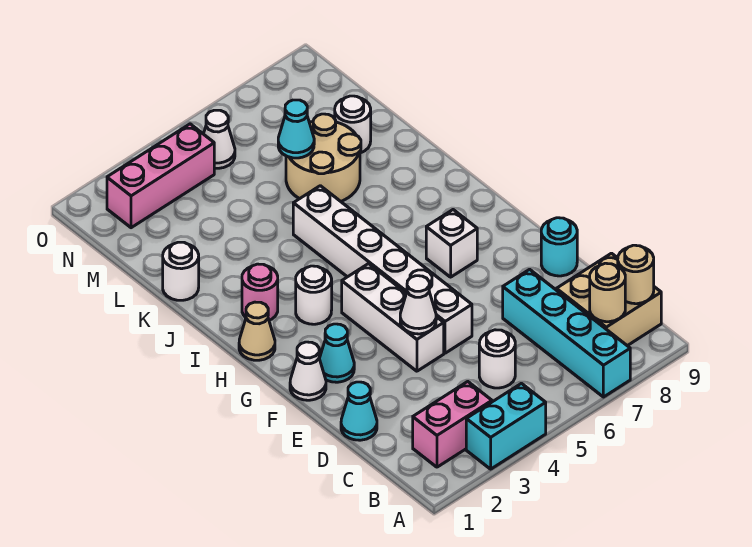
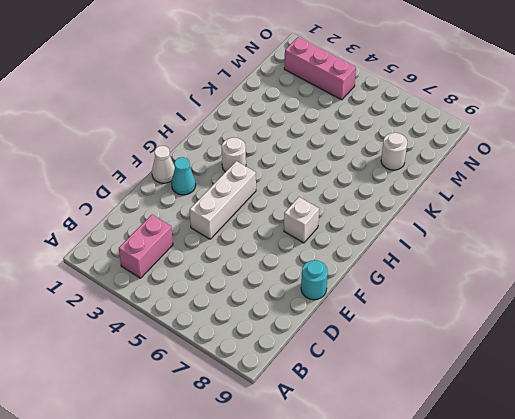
pink 1x2 brick [119,215,173,278] -> pink 1x2 brick turned to [413,382,492,467]
none -> cyan 1x2 brick [466,383,546,469]
none -> cyan 1x4 brick [503,269,630,397]
none -> tan 2x2 brick [556,253,661,346]

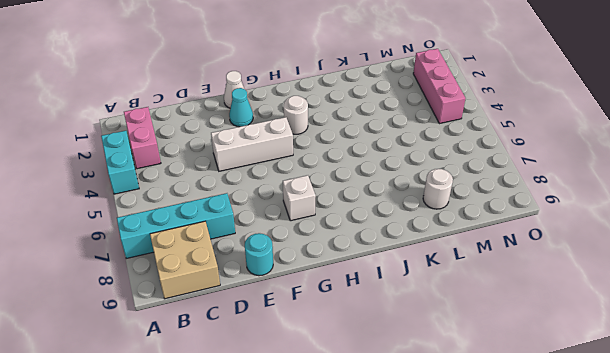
none -> white 1x1 round brick [479,330,515,388]
none -> cyan 1x1 cone [341,382,377,440]
none -> white 1x6 brick [293,186,472,353]

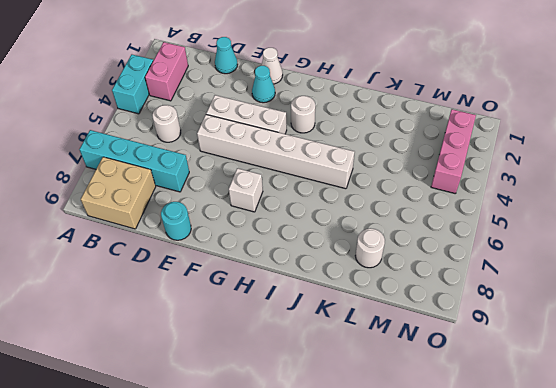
none -> tan 1x1 cone [239,302,275,360]
none -> pink 1x1 round brick [242,264,278,320]
none -> white 1x1 round brick [163,242,199,300]

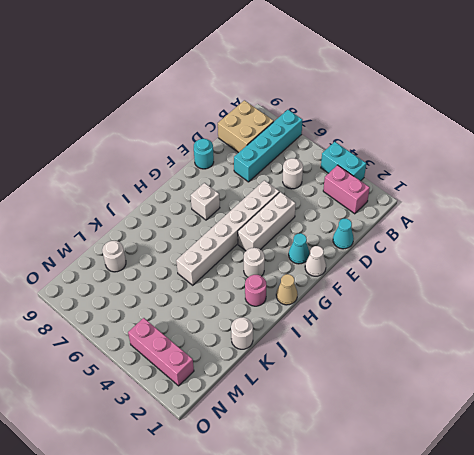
none -> tan 2x2 round brick [286,114,361,201]
none -> white 1x1 cone [204,110,235,168]
none -> tan 1x1 round brick [590,263,625,322]

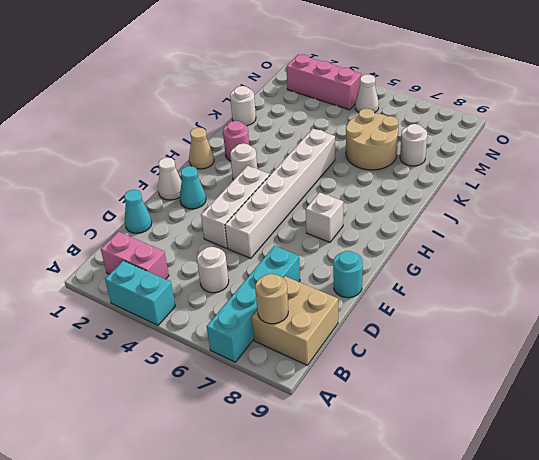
none -> tan 1x1 round brick [618,245,654,304]
none -> white 1x1 cone [400,276,436,334]
none -> cyan 1x1 cone [278,100,314,158]

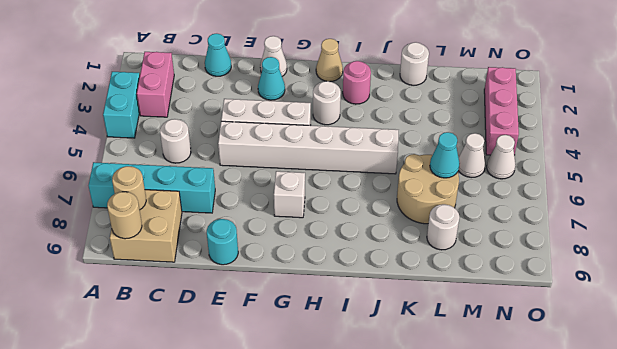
white 1x1 cone [458,133,486,178] -> white 1x1 cone moved to [400,276,436,334]

